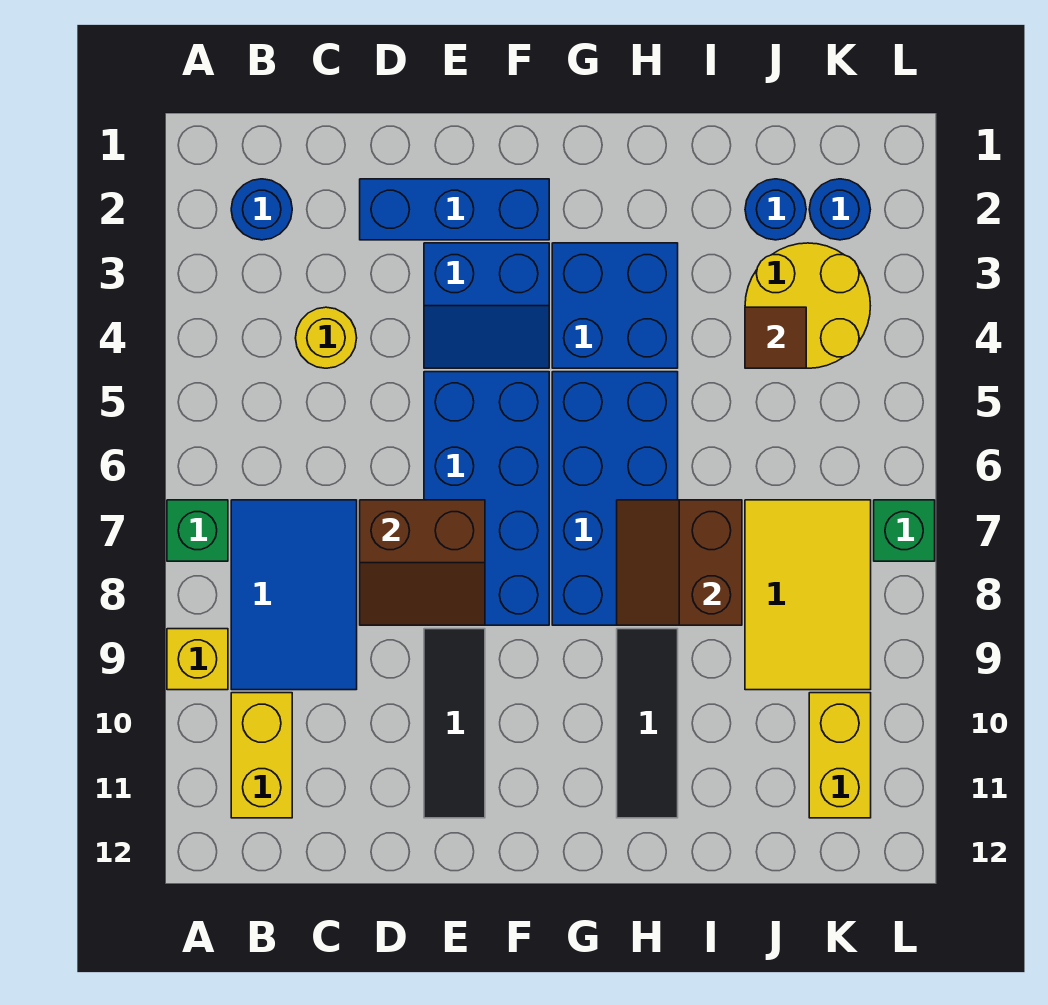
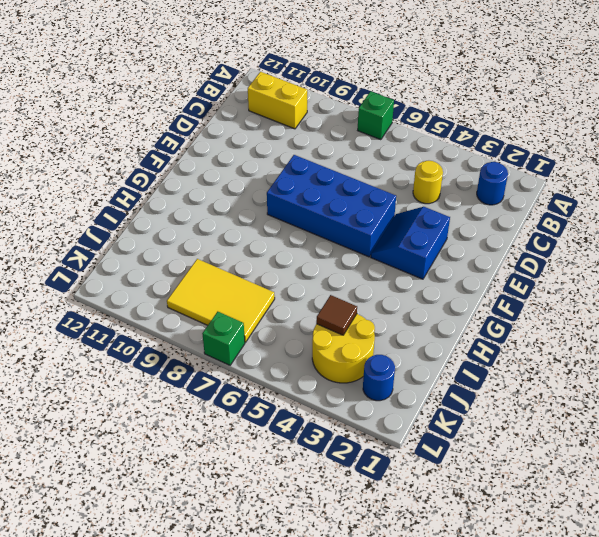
none -> yellow 1x1 brick [167,629,228,690]
none -> blue 2x3 tile [231,500,357,690]
none -> blue 1x3 brick [360,179,549,240]

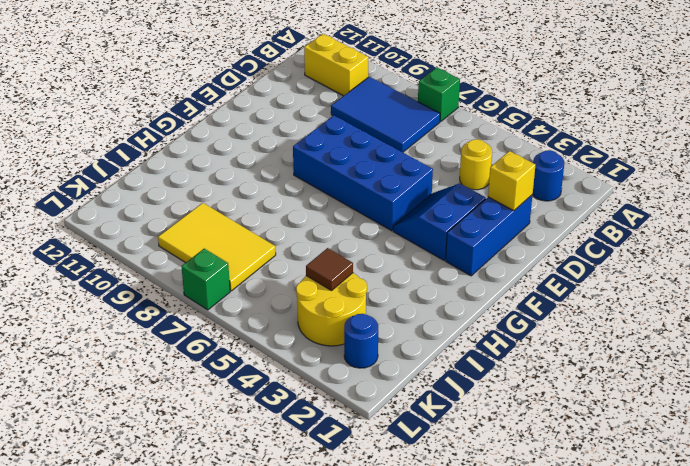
yellow 1x1 brick [488,151,535,211] -> yellow 1x1 brick moved to [167,629,228,690]
none -> black 1x3 tile [424,629,485,818]
none -> blue 2x2 brick [552,243,678,368]
none -> blue 2x4 brick [552,372,678,625]

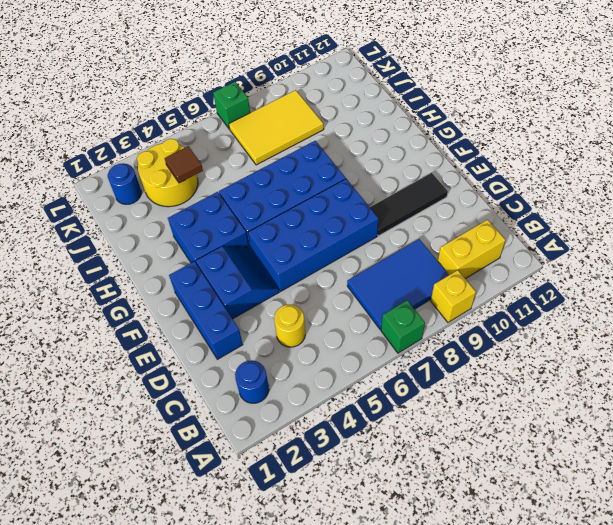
none -> black 1x3 tile [617,629,678,818]
none -> blue 1x1 round brick [745,179,806,240]
none -> yellow 1x2 brick [809,693,871,818]

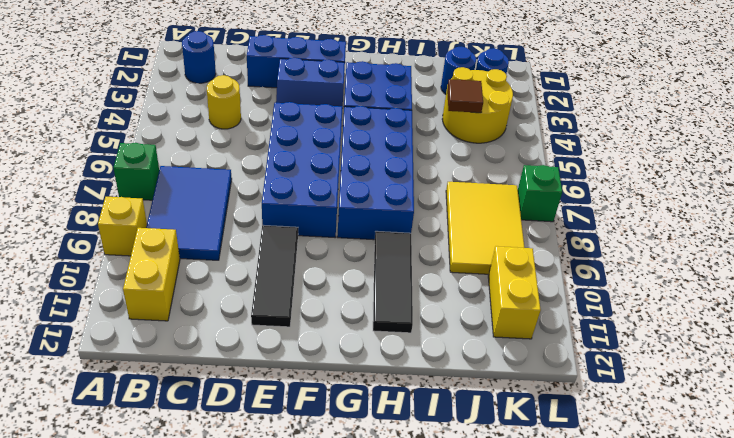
none -> brown 2x2 slope [360,500,485,625]
none -> brown 2x2 slope [617,500,742,625]

